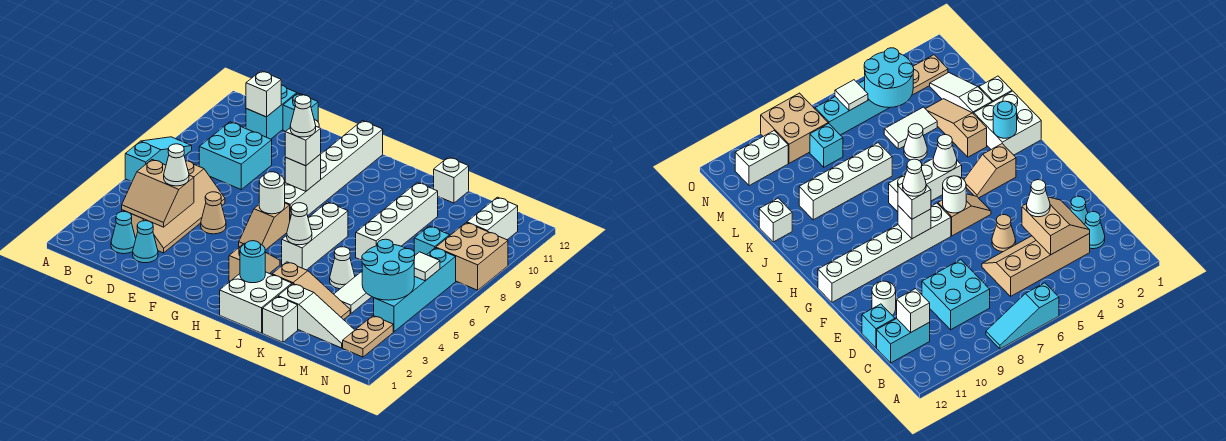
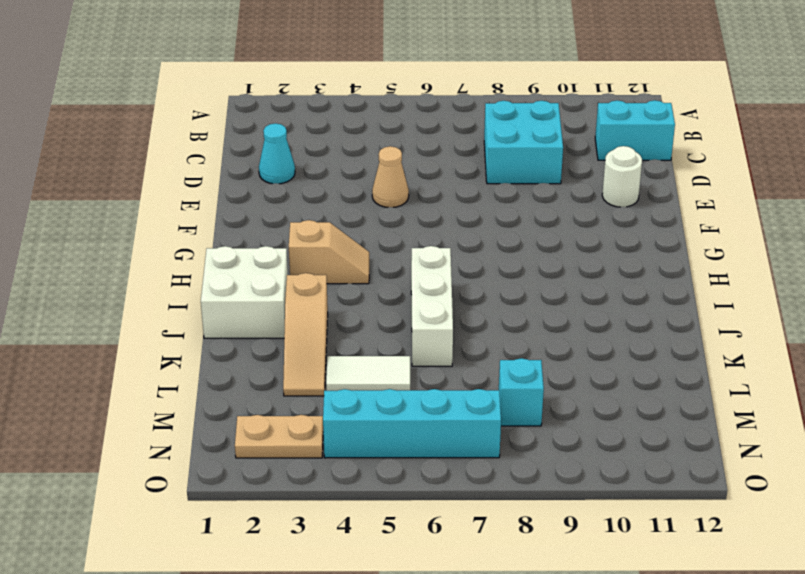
white 1x3 brick [411,246,453,366] -> white 1x3 brick turned to [282,202,348,270]
none -> cyan 1x3 slope [125,137,192,182]
none -> cyan 1x1 cone [111,212,136,254]
none -> tan 2x4 slope [122,161,225,253]
none -> cyan 1x1 brick [283,93,318,132]

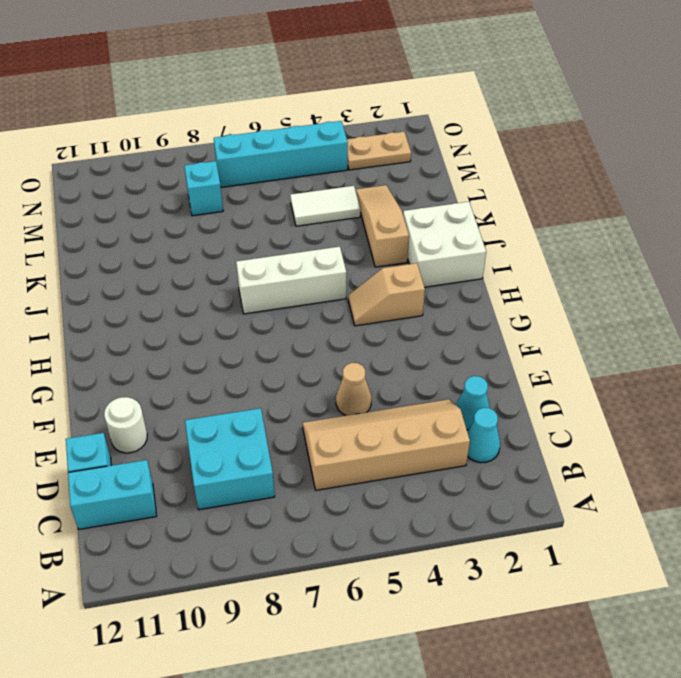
none -> cyan 1x3 slope [125,137,192,182]
none -> tan 1x2 slope [239,203,290,250]
none -> white 1x6 brick [285,121,383,218]
none -> white 1x1 brick [263,296,298,342]

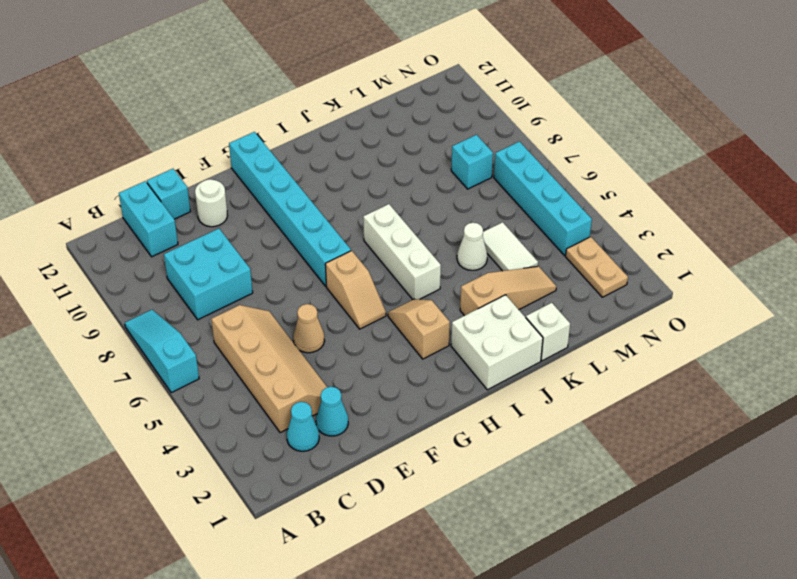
cyan 1x6 brick [229,132,351,286] -> white 1x6 brick [285,121,383,218]
none -> white 1x3 slope [278,284,355,348]
none -> white 1x4 brick [356,182,438,260]
none -> white 1x1 brick [434,157,469,203]
none -> tan 2x2 brick [436,223,508,290]

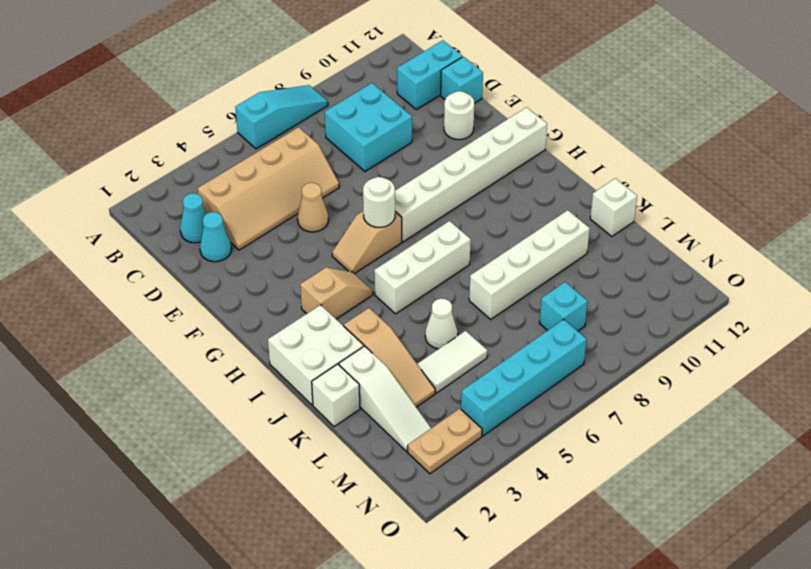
none -> tan 2x2 brick [436,223,508,290]
none -> white 1x2 brick [467,197,518,240]
none -> tan 2x2 slope [122,160,194,227]
none -> white 1x1 brick [246,71,281,117]

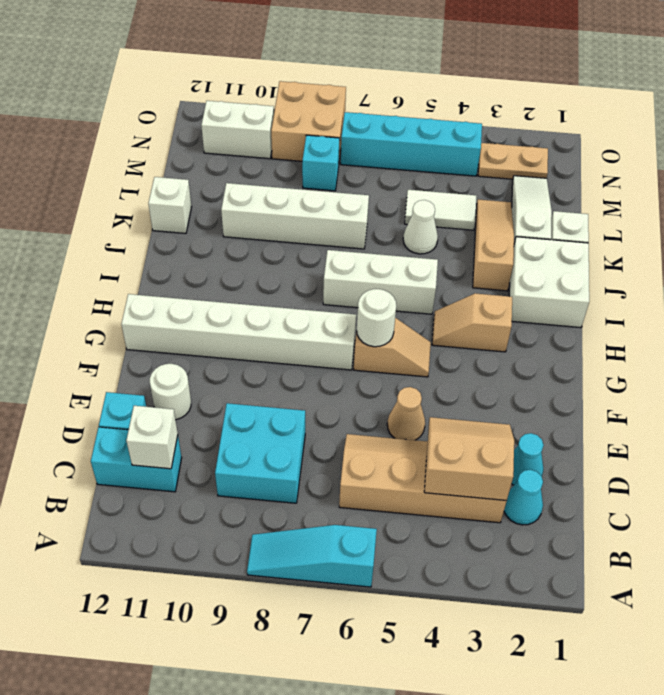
tan 2x2 slope [424,417,514,501] -> tan 2x2 slope turned to [122,160,194,227]
none -> white 1x1 brick [285,154,321,191]
none -> cyan 1x1 round brick [240,241,265,283]
none -> white 1x1 cone [287,203,312,245]
none -> cyan 2x2 round brick [362,239,415,300]

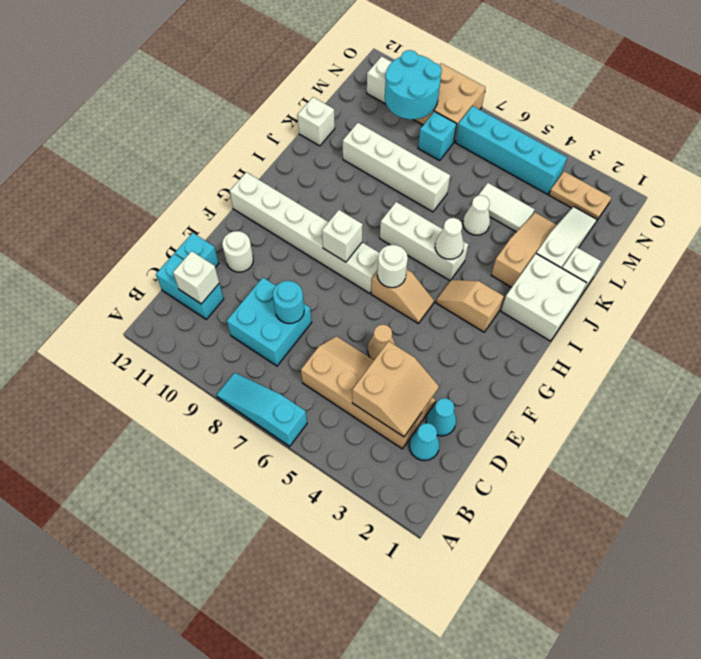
cyan 1x1 round brick [273,281,304,324] -> cyan 1x1 round brick moved to [240,241,265,283]
cyan 2x2 round brick [385,50,442,119] -> cyan 2x2 round brick moved to [362,239,415,300]
none -> white 1x1 tile [414,252,440,281]
none -> white 1x1 cone [164,144,189,186]
none -> white 1x1 brick [285,127,321,166]
none -> white 1x1 cone [290,95,316,137]

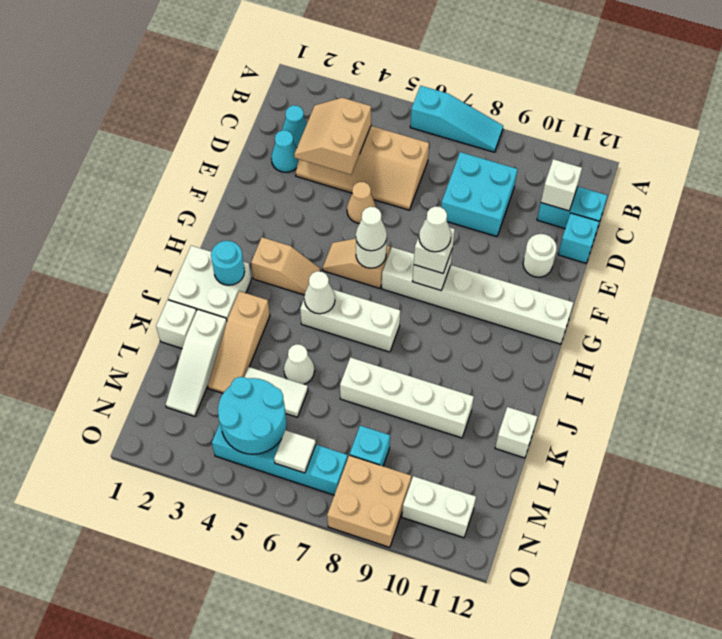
white 1x1 cone [356,207,387,251] -> white 1x1 cone moved to [164,144,189,186]
none -> tan 1x2 plate [343,316,393,357]

